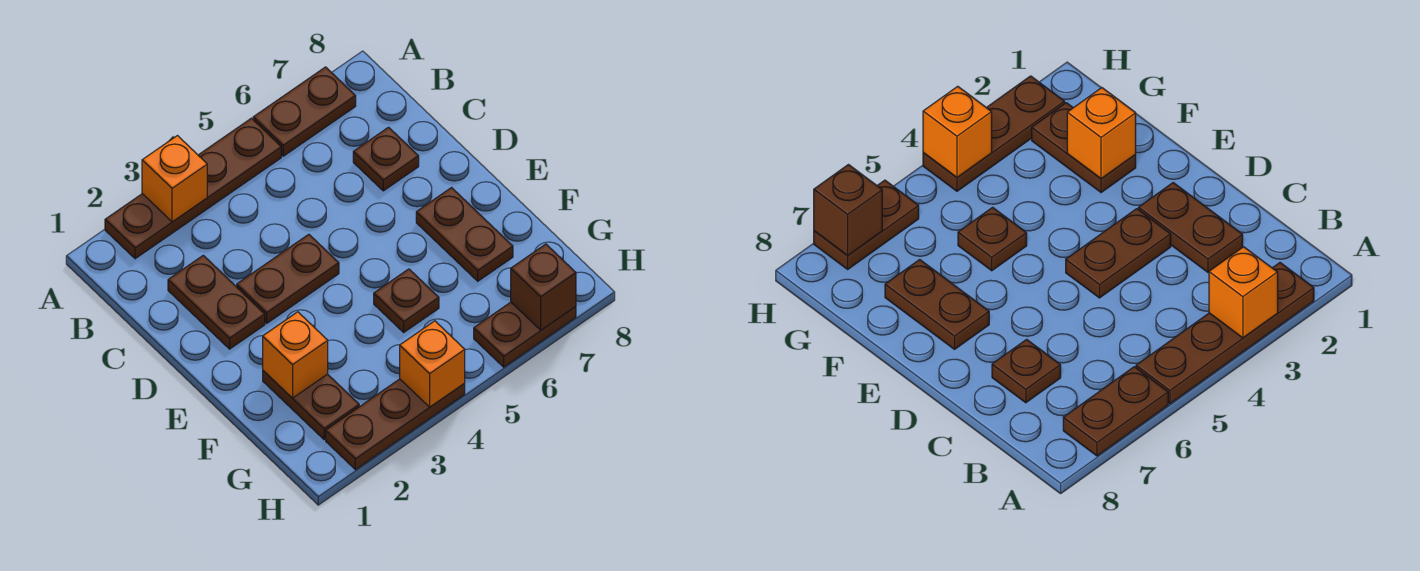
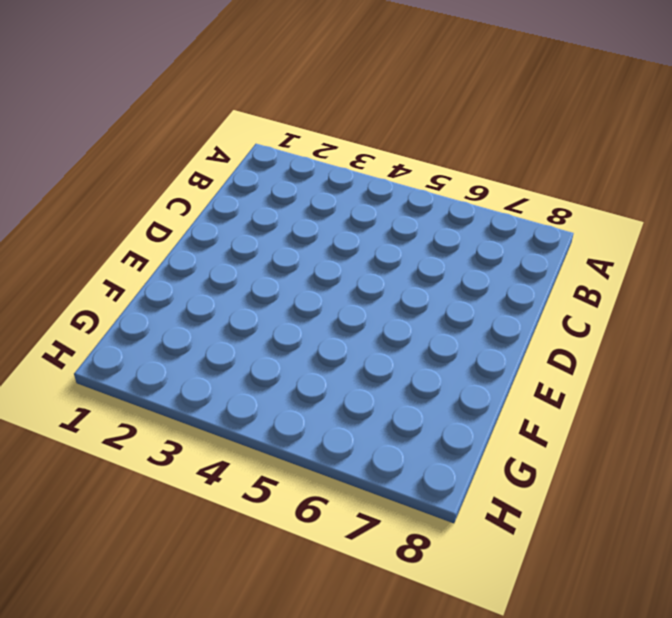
none -> brown 1x4 plate [105,118,281,259]
none -> brown 1x2 plate [253,67,356,156]
none -> brown 1x2 plate [168,255,265,349]

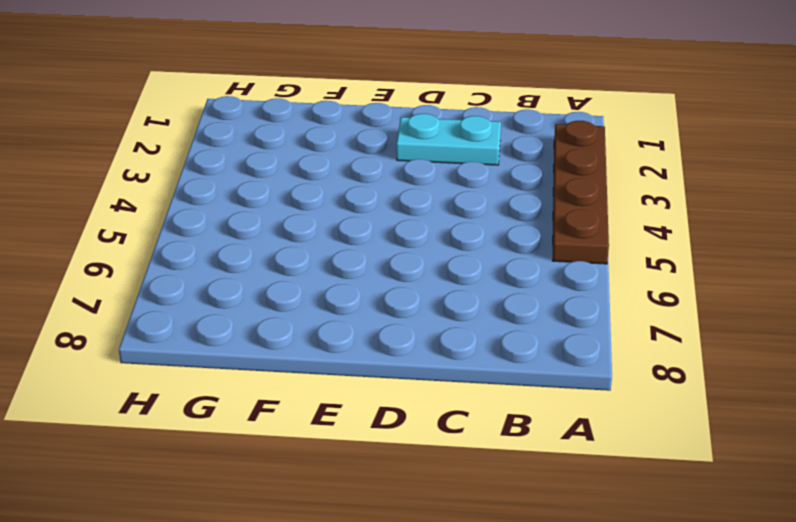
cyan 1x2 plate [396,114,501,165] -> brown 1x2 plate [168,255,265,349]
none -> brown 1x2 plate [253,67,356,156]
none -> brown 1x1 plate [353,127,419,191]
none -> brown 1x2 plate [237,234,339,323]

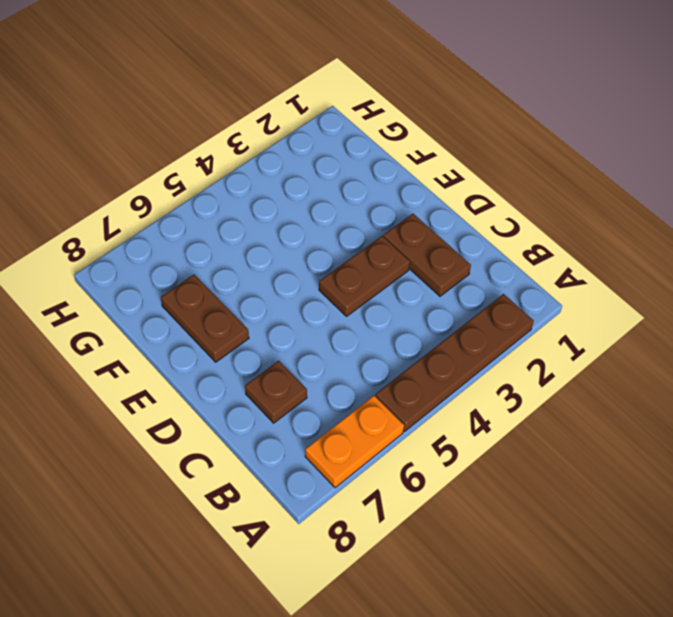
orange 1x2 plate [305,396,404,488] -> brown 1x2 plate [253,67,356,156]
none -> brown 1x2 plate [263,371,359,439]
none -> brown 1x1 plate [374,269,439,332]
none -> brown 1x3 plate [326,379,465,470]

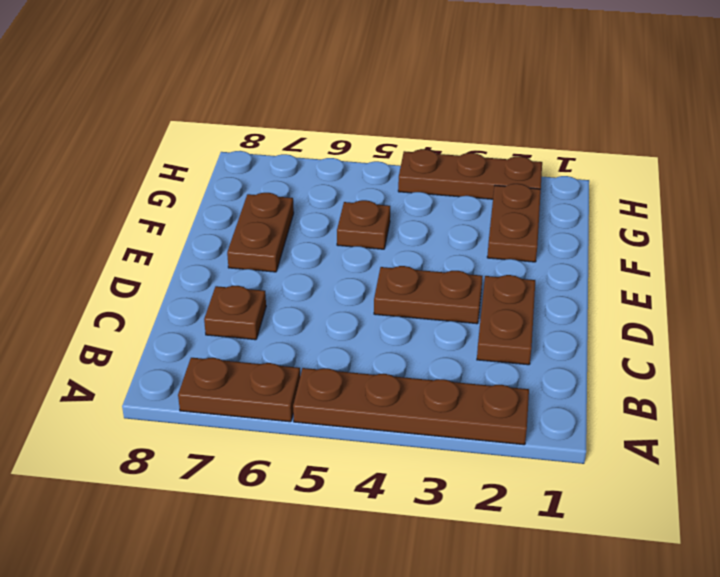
none -> brown 1x2 plate [474,302,576,367]
none -> orange 1x1 brick [142,136,207,222]
none -> orange 1x1 brick [263,312,328,398]

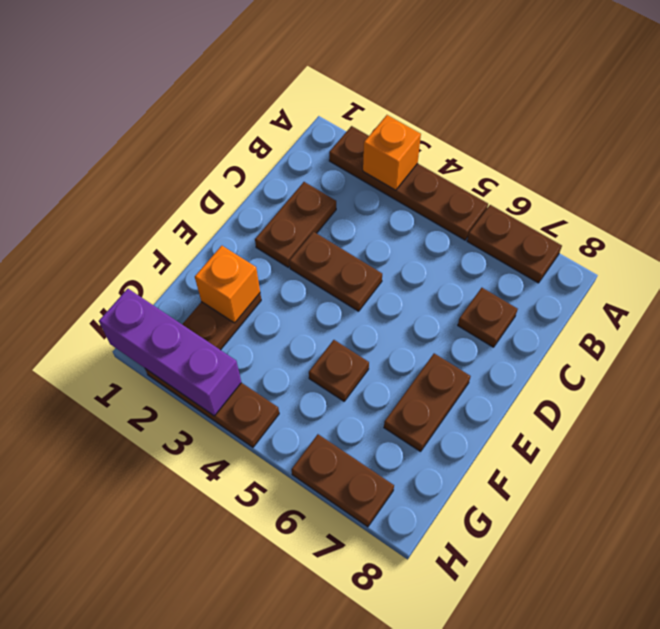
purple 1x3 brick [99,289,241,416] -> none
none -> orange 1x1 brick [400,321,465,407]
none -> brown 1x1 brick [511,244,576,330]

